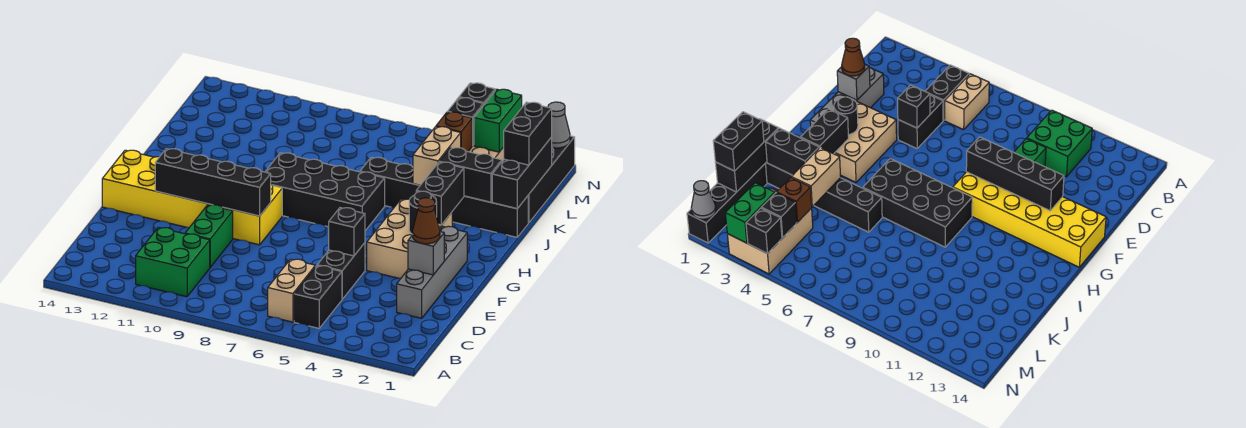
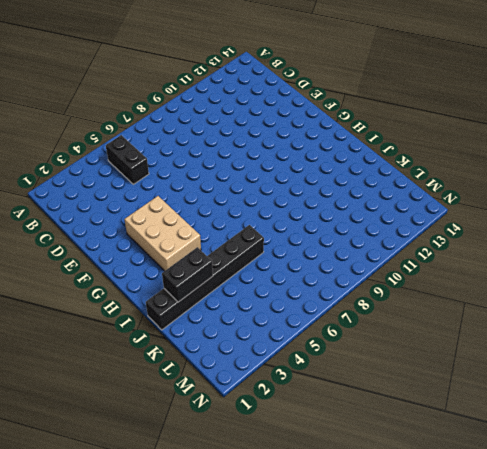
none -> tan 1x2 brick [268,259,315,322]
none -> green 2x2 brick [136,227,210,297]
none -> grey 1x4 brick [397,226,467,318]

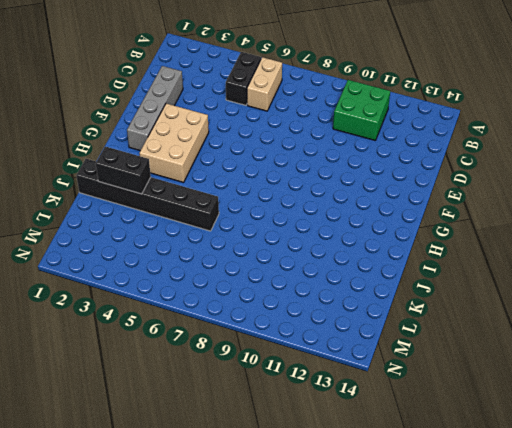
none -> black 1x2 brick [317,243,365,299]
none -> green 1x2 brick [185,205,233,267]
none -> yellow 2x6 brick [102,150,282,245]

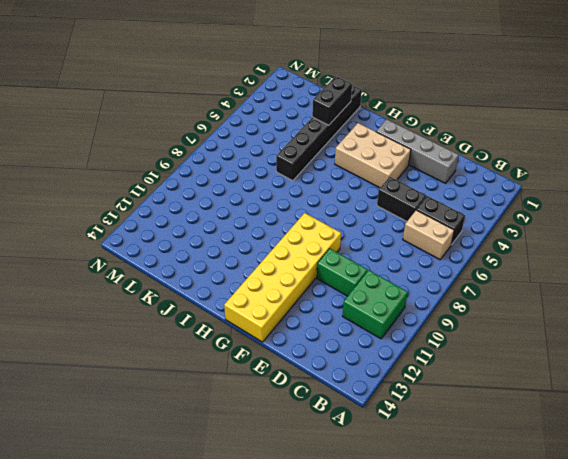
none -> black 2x4 brick [265,153,385,231]
none -> black 1x4 brick [528,136,575,223]
none -> tan 2x3 brick [727,189,813,274]

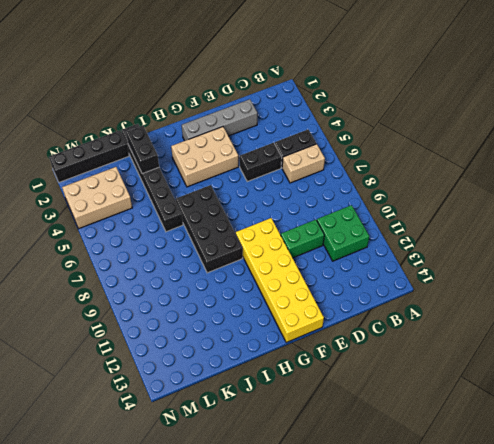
none -> grey 1x1 brick [408,232,444,275]
none -> black 1x1 brick [329,208,365,256]
none -> black 1x4 brick [155,149,271,216]

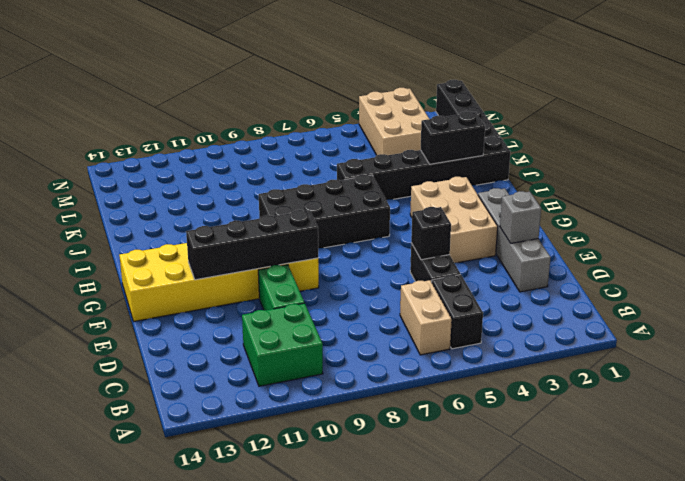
none -> black 1x1 round brick [409,191,437,234]
none -> black 1x2 brick [416,162,464,225]
none -> black 1x3 brick [492,137,552,208]

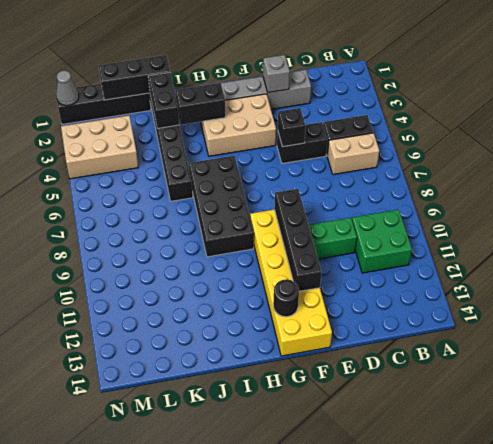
black 1x1 round brick [273,279,299,317] -> black 1x1 round brick moved to [409,191,437,234]
none -> tan 1x2 brick [413,127,461,185]
none -> brown 1x1 brick [436,112,472,152]
none -> green 1x2 brick [474,89,522,152]

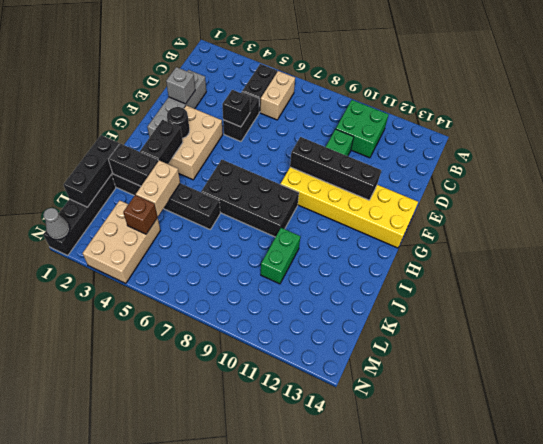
green 1x2 brick [261,228,300,284] -> green 1x2 brick moved to [474,89,522,152]
none -> black 1x1 brick [448,98,484,146]
none -> black 1x1 brick [459,83,495,104]
none -> brown 1x1 cone [412,198,440,244]

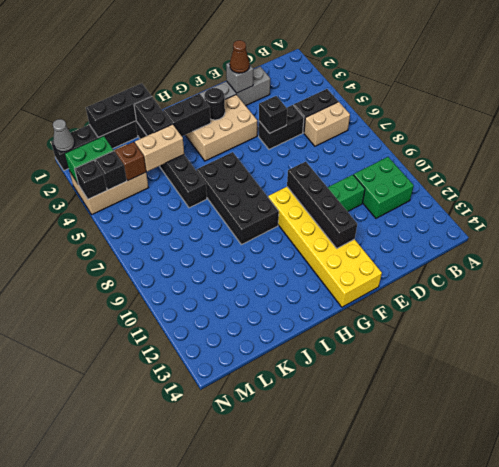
none -> black 1x2 brick [504,102,552,165]

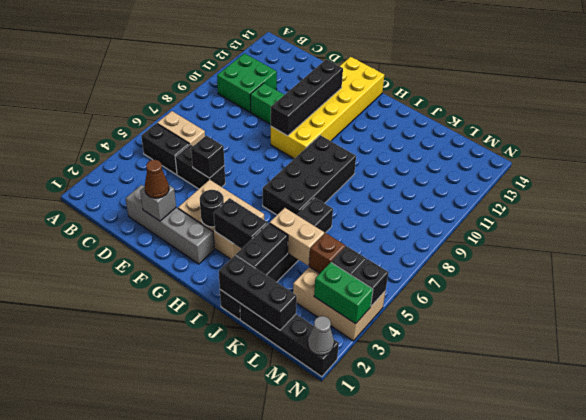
none -> black 1x2 brick [504,102,552,165]

